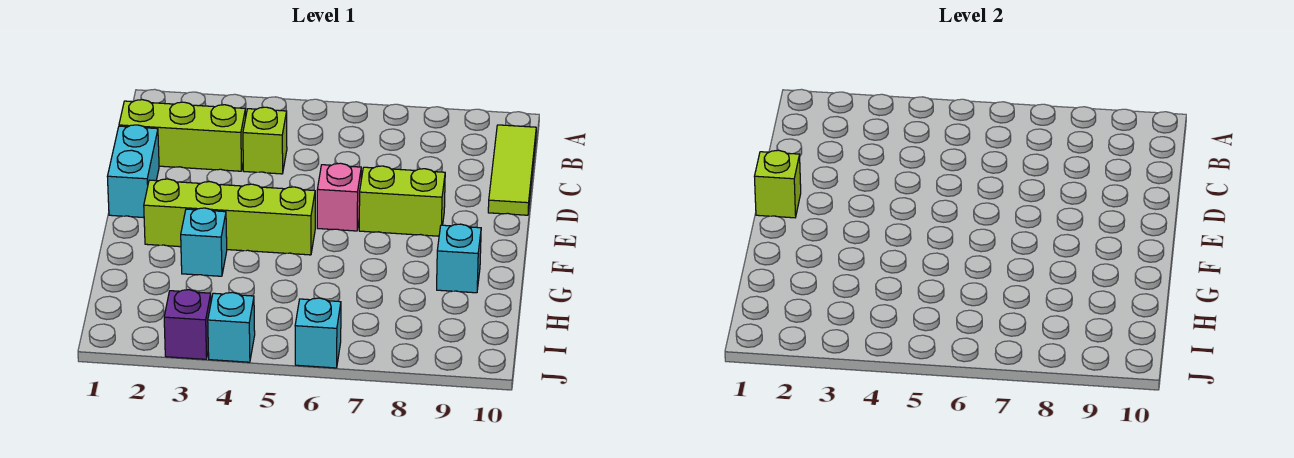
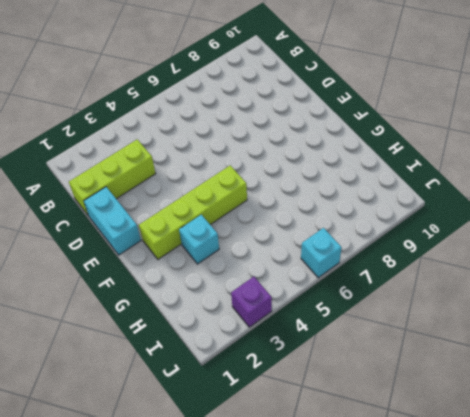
none -> lime 1x3 tile [488,125,536,215]
none -> lime 1x1 brick [243,107,287,174]
none -> pink 1x1 brick [317,163,361,231]

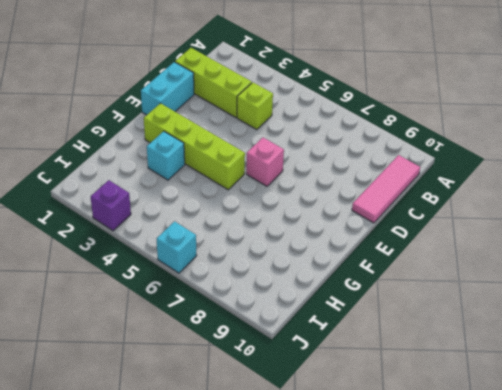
pink 1x3 tile [352,155,420,223] -> lime 1x3 tile [488,125,536,215]
none -> lime 1x2 brick [359,166,445,236]
none -> cyan 1x1 brick [437,224,481,293]
none -> cyan 1x1 brick [208,292,255,362]

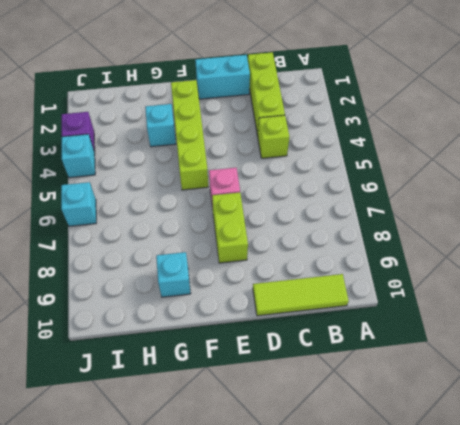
none -> lime 1x1 brick [754,150,801,218]

